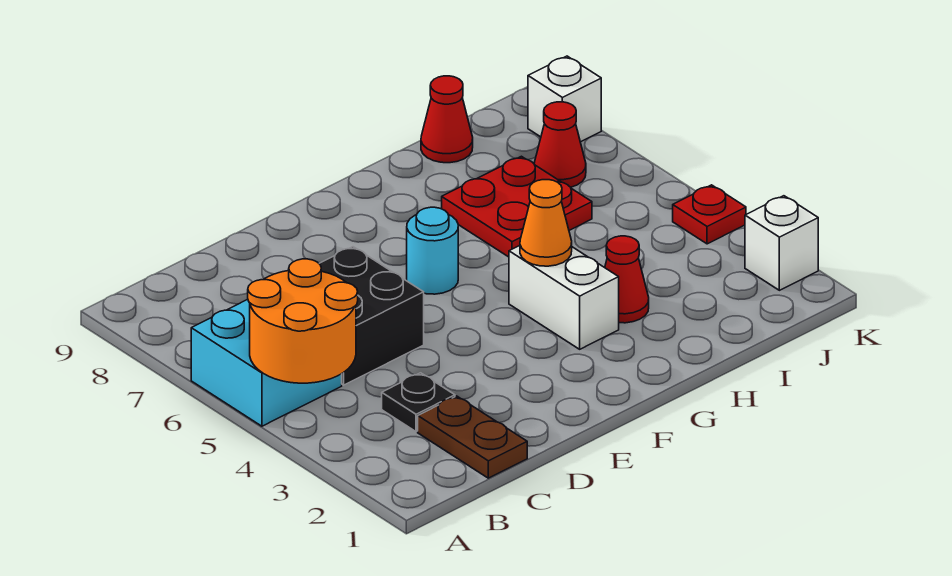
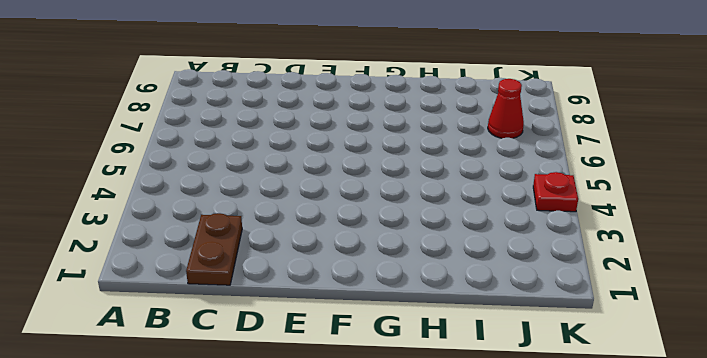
none -> cyan 2x2 brick [191,299,342,426]
none -> black 1x1 plate [382,373,455,432]
none -> black 2x2 brick [319,247,424,385]

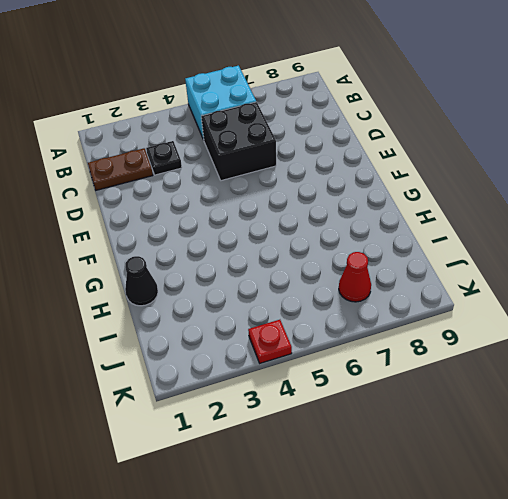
black 1x1 cone [125,256,158,306] -> none
none -> cyan 1x1 round brick [407,207,458,294]
none -> white 1x2 brick [509,246,619,349]
none -> red 1x1 cone [605,236,649,323]

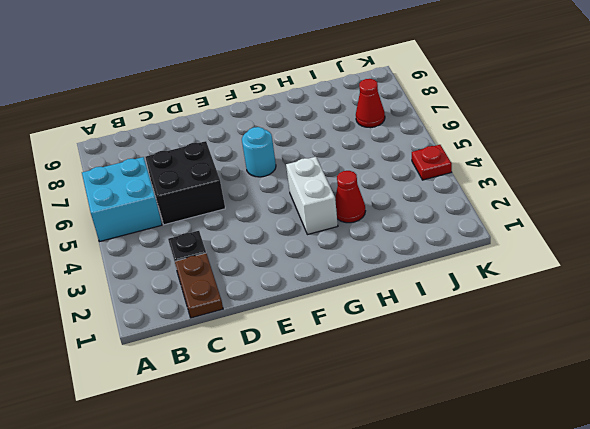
none -> red 2x2 plate [442,156,592,257]
none -> red 1x1 cone [421,76,473,163]
none -> white 1x1 brick [745,196,818,290]

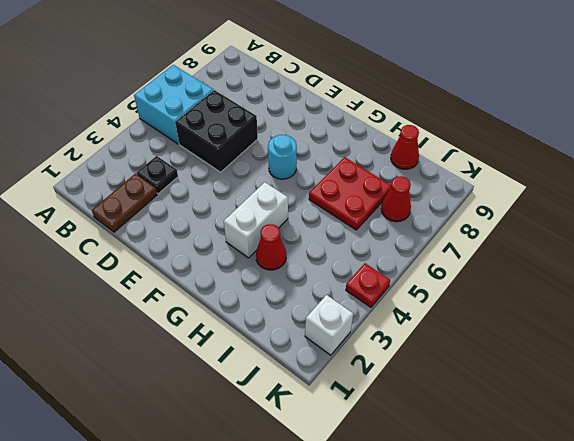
none -> white 1x1 brick [528,56,601,142]
none -> orange 2x2 round brick [248,259,358,383]
none -> orange 1x1 cone [520,180,572,266]

